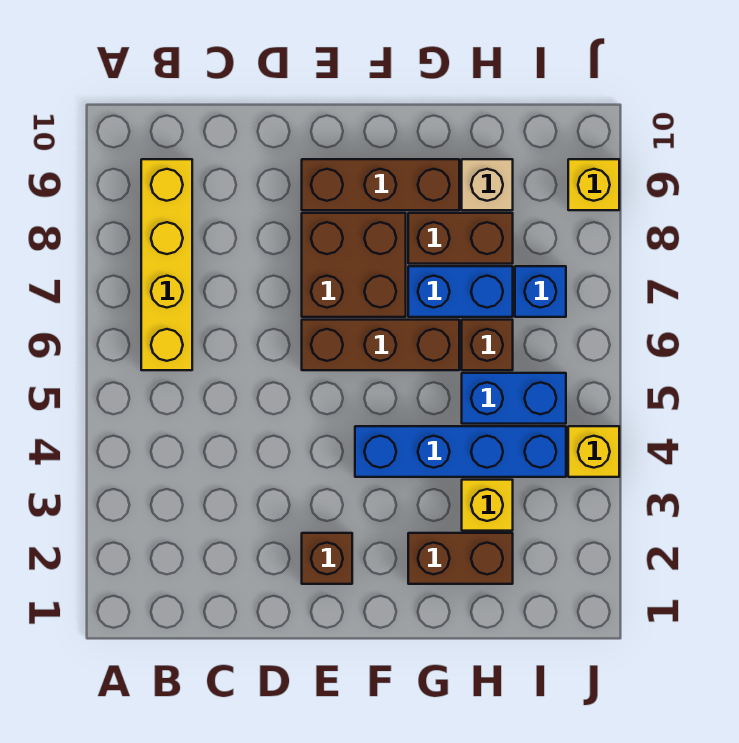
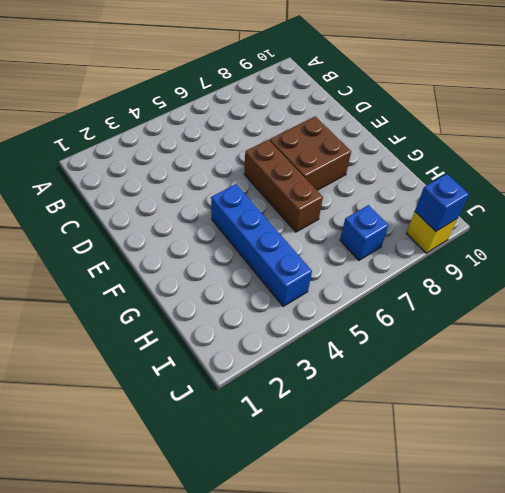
blue 1x1 brick [415,174,469,231] -> none
none -> yellow 1x4 brick [141,159,192,370]
none -> brown 1x1 brick [302,533,352,584]
none -> brown 1x3 brick [302,159,459,210]

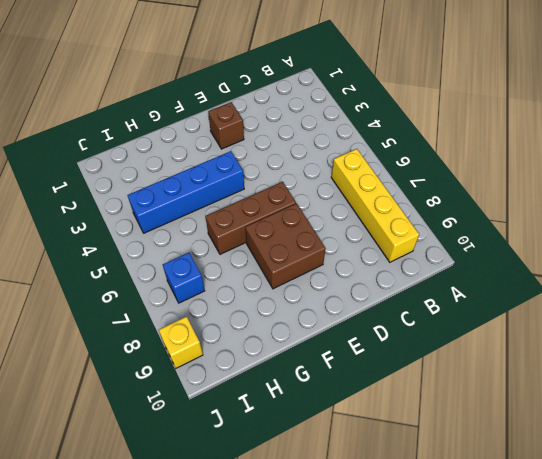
none -> brown 1x3 brick [302,159,459,210]
none -> brown 1x2 brick [408,533,513,584]
none -> blue 1x2 brick [408,266,513,317]

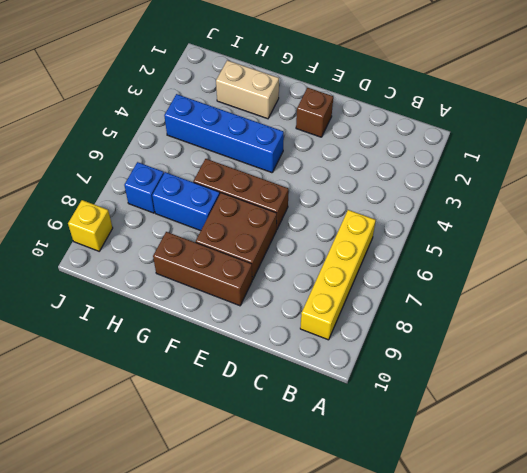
tan 1x2 brick [216,60,279,119] -> brown 1x2 brick [408,533,513,584]
none -> brown 1x2 brick [408,213,513,264]
none -> yellow 1x1 brick [462,480,513,531]
none -> blue 1x2 brick [462,373,566,424]

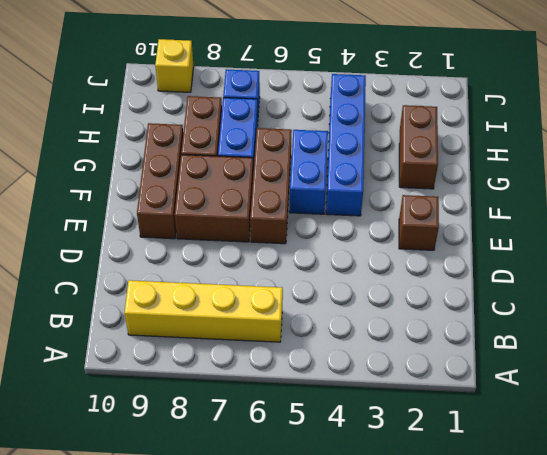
blue 1x2 brick [290,130,328,214] -> blue 1x2 brick moved to [462,373,566,424]
none -> yellow 1x1 brick [462,480,513,531]
none -> brown 1x1 brick [462,320,513,370]
none -> tan 1x1 brick [462,159,513,210]

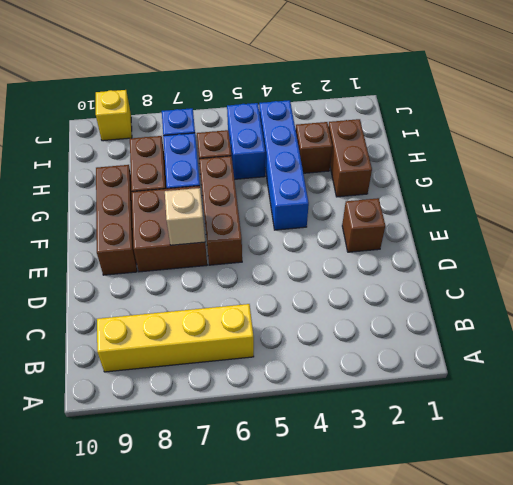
tan 1x1 brick [165,188,205,245] -> tan 1x1 brick moved to [462,159,513,210]
brown 1x1 brick [296,122,332,173] -> yellow 1x1 brick [462,480,513,531]
none -> yellow 1x1 brick [568,426,619,477]

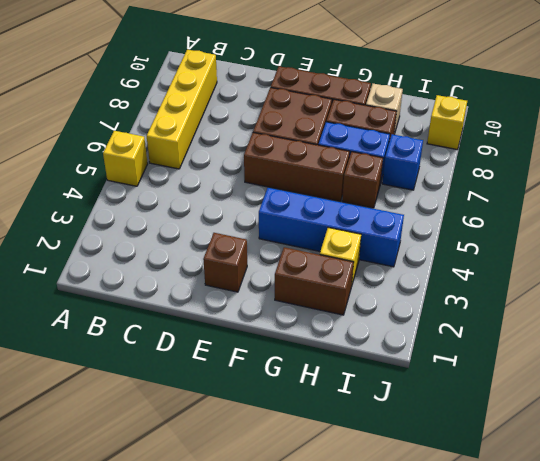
yellow 1x1 brick [103,131,148,186] -> yellow 1x1 brick moved to [568,426,619,477]
none -> blue 1x2 brick [462,373,566,424]

